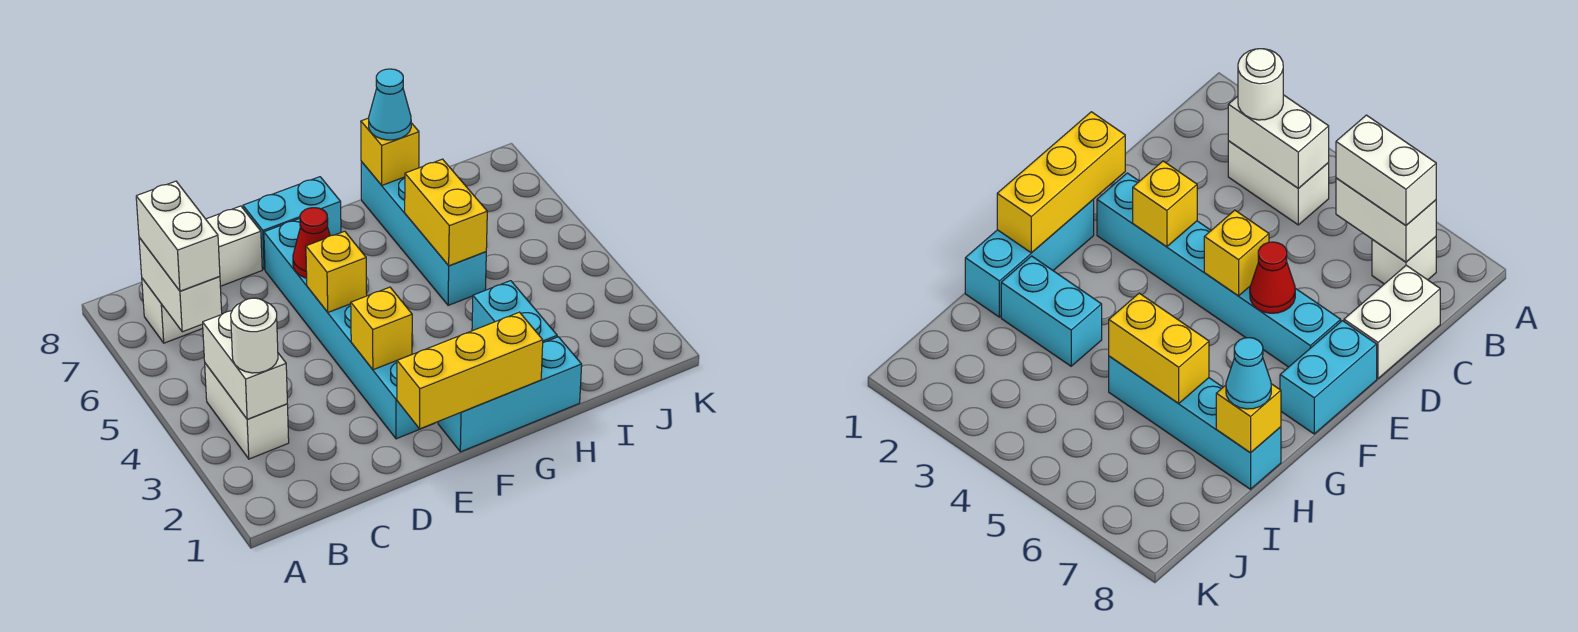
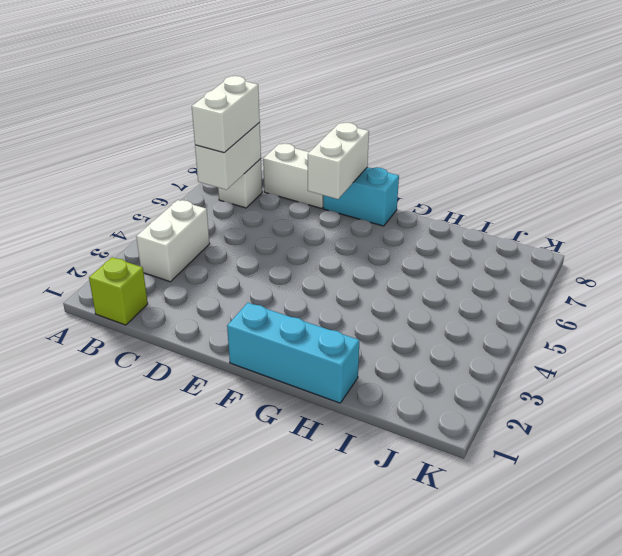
lime 1x1 brick [89,257,148,325] -> none
white 1x2 brick [308,123,369,199] -> white 1x2 brick moved to [202,311,287,419]
none -> cyan 1x6 brick [264,218,434,439]
none -> cyan 1x2 brick [472,281,557,343]
none -> cyan 1x4 brick [361,162,486,305]

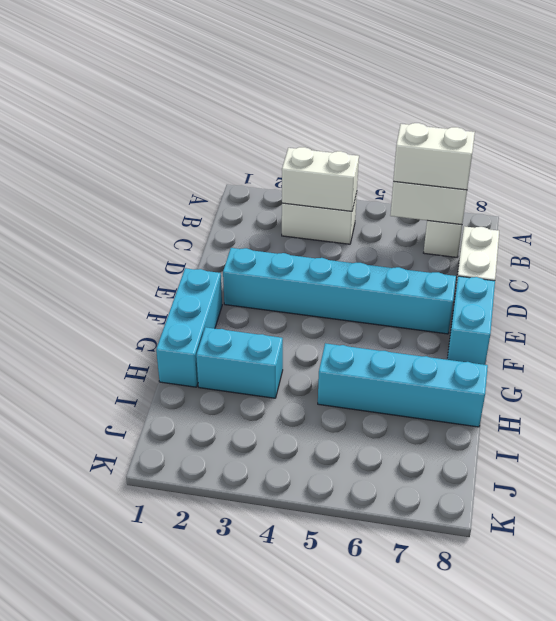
none -> yellow 1x3 brick [397,312,543,429]
none -> yellow 1x1 brick [351,287,412,370]
none -> yellow 1x1 brick [306,231,367,312]

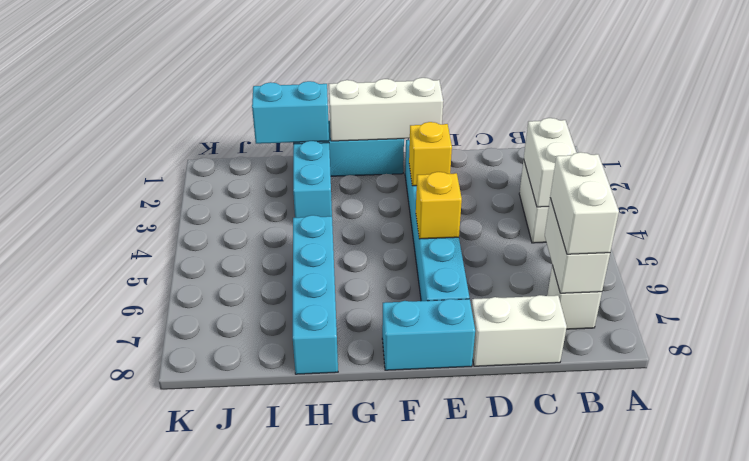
white 1x3 brick [329,78,443,141] -> yellow 1x3 brick [397,312,543,429]
cyan 1x2 brick [252,81,329,144] -> none
none -> red 1x1 cone [293,208,330,278]
none -> yellow 1x2 brick [405,159,487,266]
none -> yellow 1x1 brick [361,118,419,185]

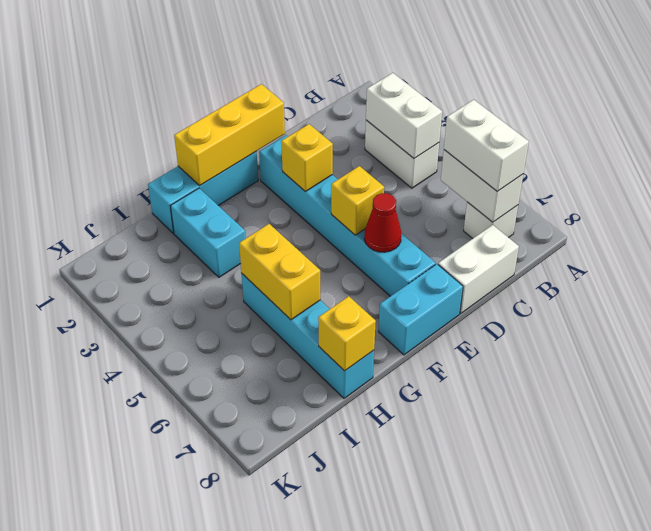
none -> white 1x1 round brick [231,298,278,373]
none -> cyan 1x1 cone [369,69,411,140]

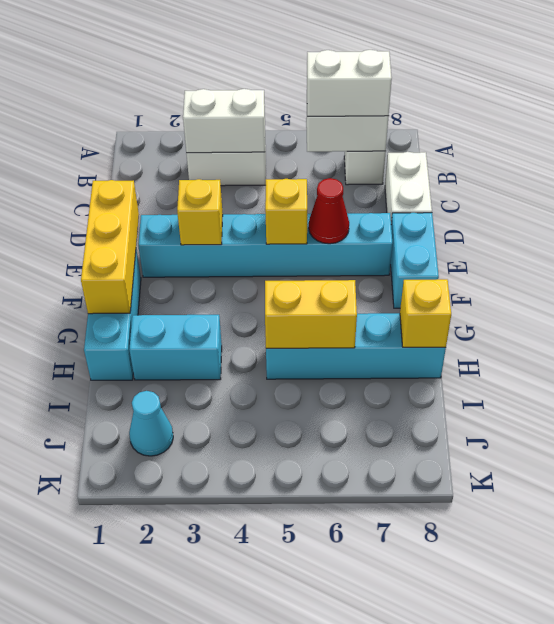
cyan 1x1 cone [129,391,173,456] -> cyan 1x1 cone moved to [369,69,411,140]
none -> white 1x1 round brick [231,298,278,373]

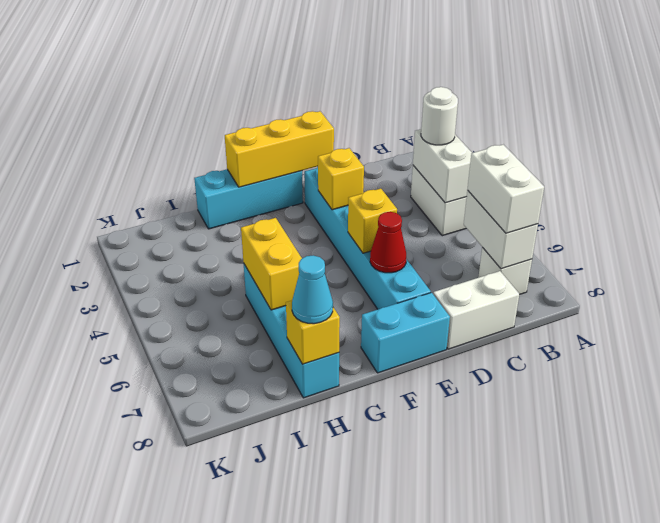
none -> cyan 1x2 brick [472,281,557,343]

